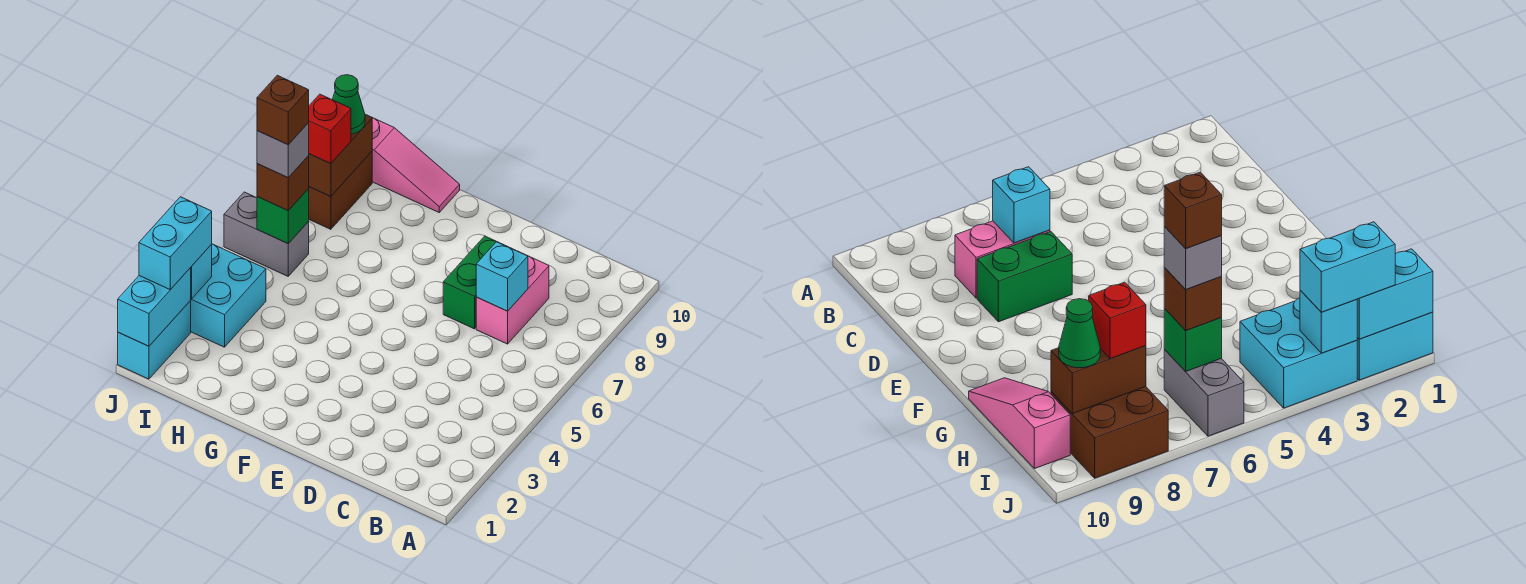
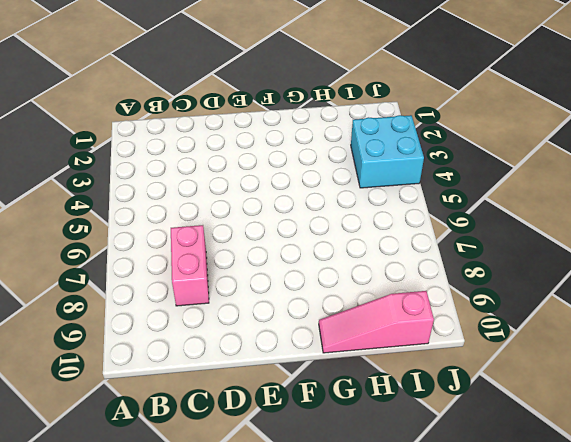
none -> green 1x2 brick [443,236,512,329]
none -> grey 1x2 brick [224,192,309,276]
none -> brown 2x2 brick [308,152,372,229]

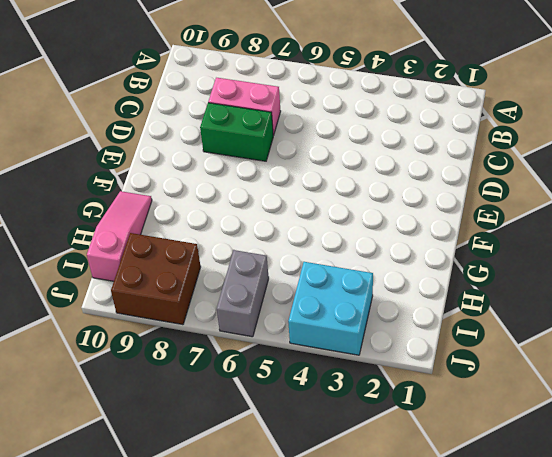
none -> cyan 1x2 brick [118,301,191,379]
none -> cyan 1x1 brick [476,242,528,311]
none -> green 1x1 brick [257,189,309,243]

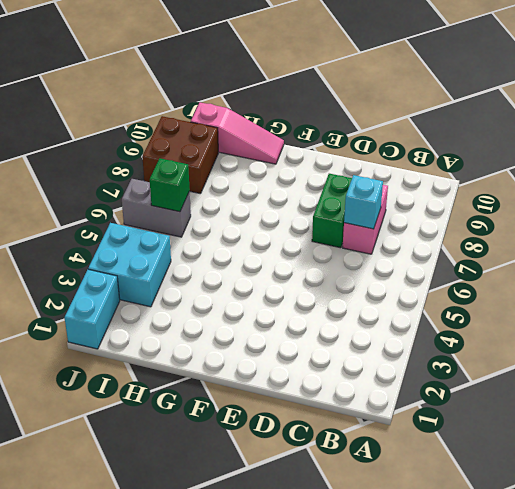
none -> brown 1x2 brick [308,115,372,197]
none -> cyan 1x2 brick [118,268,191,346]
none -> cyan 1x1 brick [190,244,212,299]

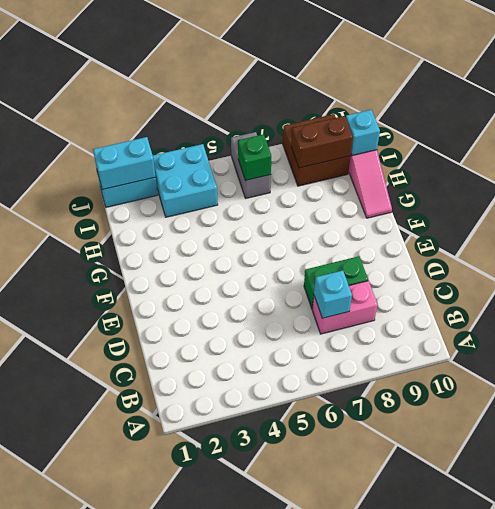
cyan 1x1 brick [346,110,380,155] -> cyan 1x1 brick moved to [190,244,212,299]
none -> brown 1x1 brick [257,156,309,211]
none -> red 1x1 brick [308,94,351,164]
none -> green 1x1 cone [332,75,365,134]

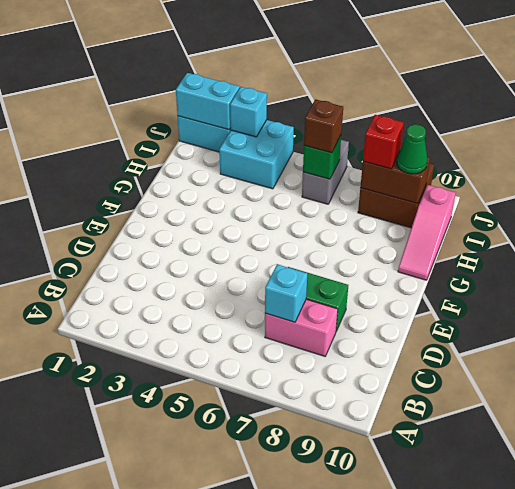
none -> cyan 1x2 brick [139,197,212,290]
none -> grey 1x1 brick [257,123,309,178]
none -> brown 1x1 brick [257,75,309,145]

